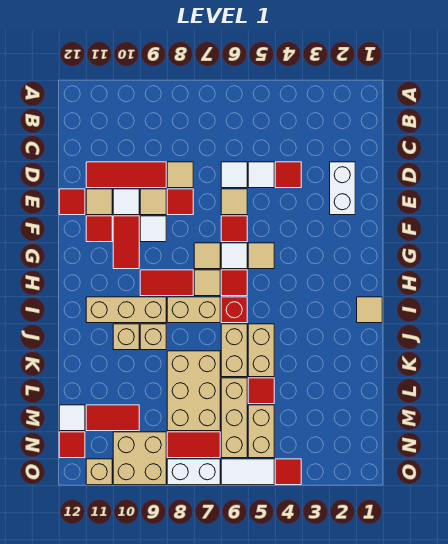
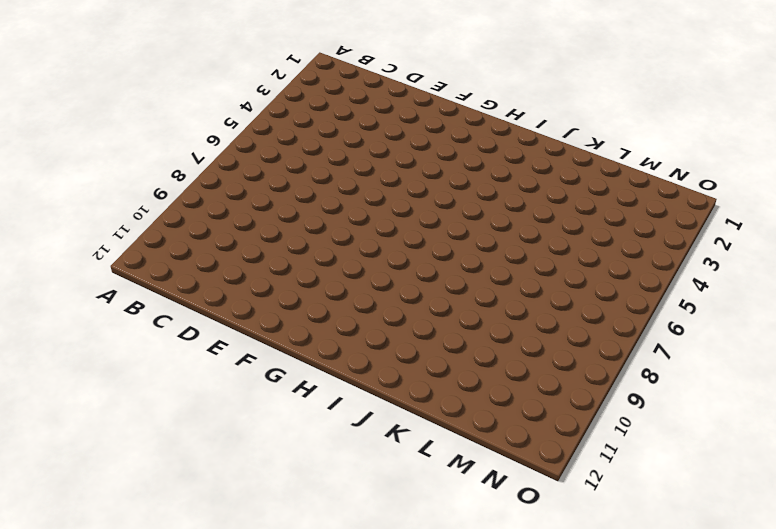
none -> white 1x2 brick [330,162,355,215]
none -> red 1x1 tile [275,162,301,188]
none -> white 1x1 tile [248,162,274,188]
none -> white 1x1 tile [221,162,247,188]

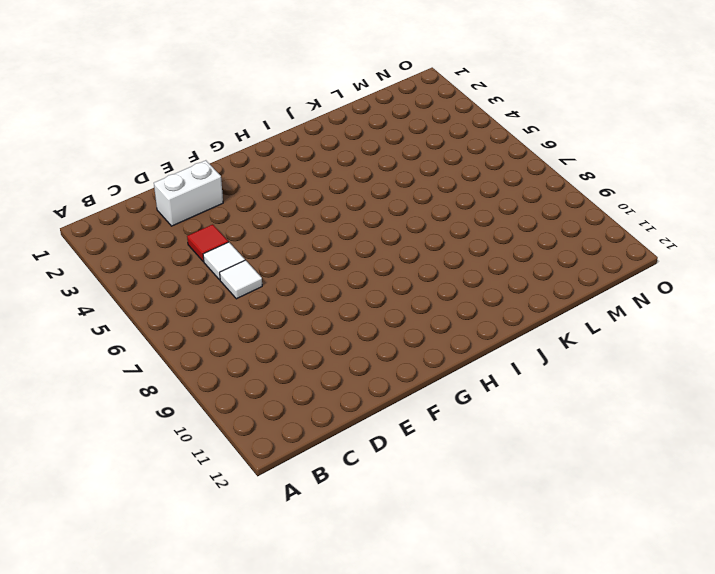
none -> tan 1x1 tile [167,162,193,188]
none -> red 1x3 tile [86,162,166,188]
none -> tan 1x1 tile [221,189,247,215]
none -> red 1x1 tile [167,189,193,215]

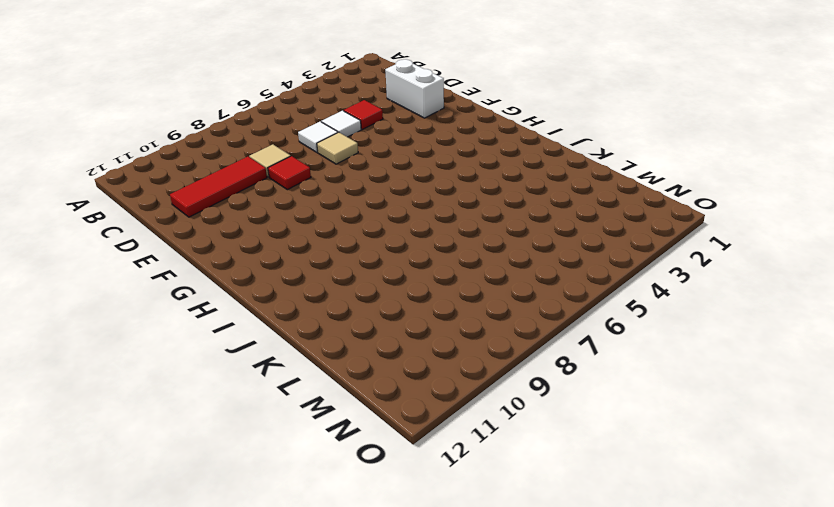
none -> tan 1x1 tile [140,189,166,215]
none -> white 1x1 tile [113,189,139,215]
none -> tan 1x1 tile [86,189,112,215]
none -> red 1x1 tile [59,189,85,215]

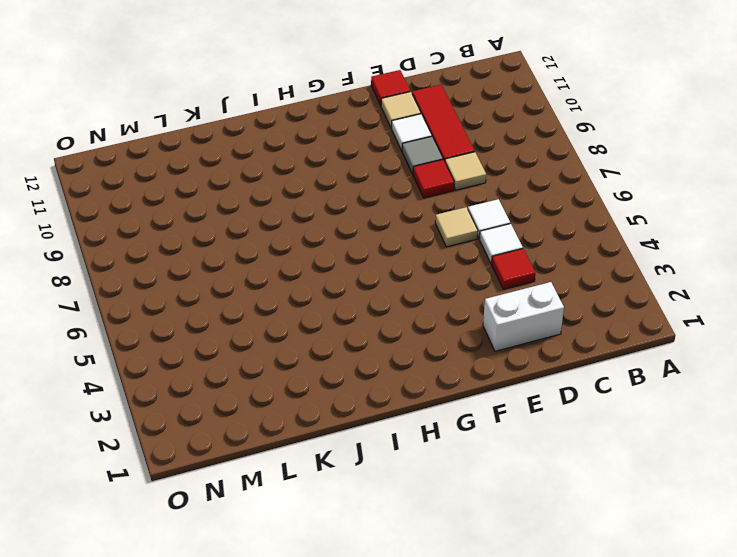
grey 1x1 tile [402,137,443,174] -> tan 1x1 tile [140,189,166,215]
none -> red 1x1 tile [221,216,247,242]
none -> white 1x1 tile [140,216,166,242]
none -> red 1x2 tile [113,216,139,269]
none -> red 1x1 tile [86,216,112,242]

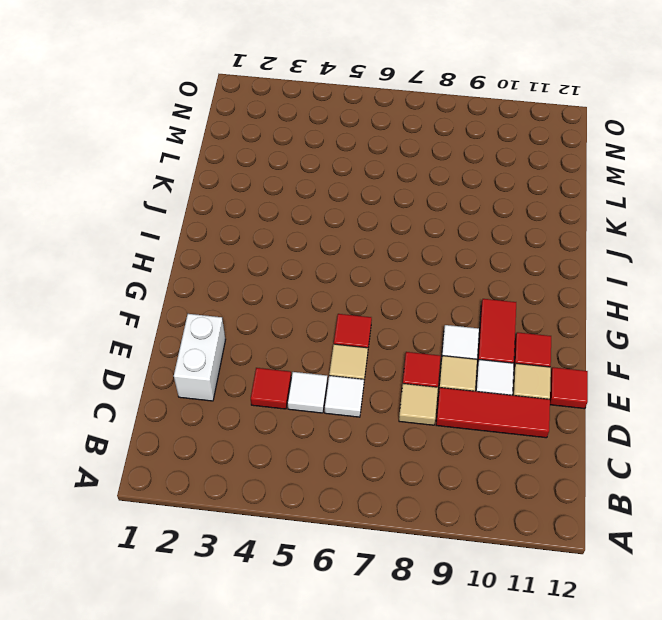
none -> tan 1x1 tile [248,243,274,269]
none -> white 1x1 tile [221,243,247,269]
none -> tan 1x1 tile [194,243,220,269]
none -> red 1x1 tile [221,270,247,296]

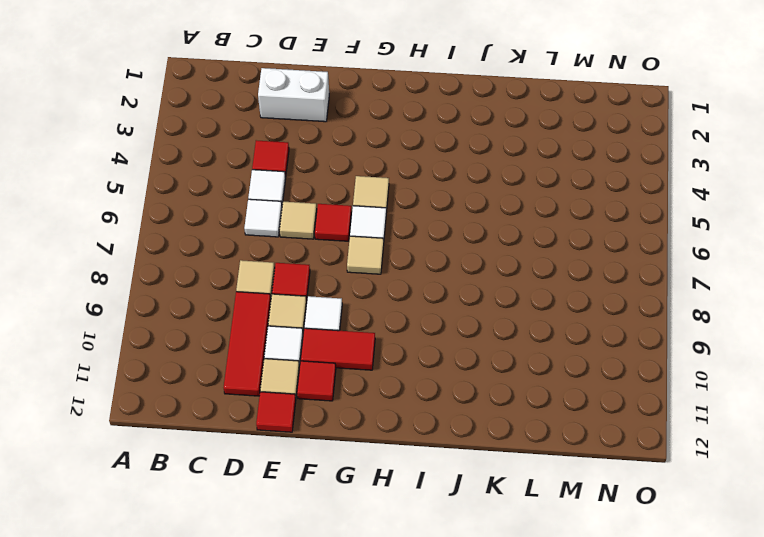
none -> red 1x1 tile [221,270,247,296]
none -> tan 1x1 tile [194,270,220,296]
none -> red 1x2 tile [140,270,193,296]
none -> tan 1x1 tile [357,297,382,323]

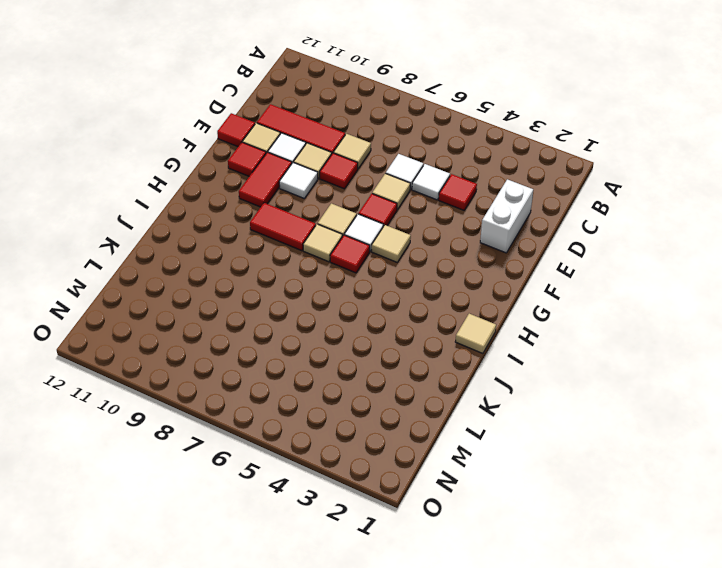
none -> red 1x1 brick [221,297,247,323]
none -> tan 1x2 brick [167,297,220,323]
none -> tan 1x3 brick [86,297,166,323]
none -> tan 1x2 brick [248,324,274,377]

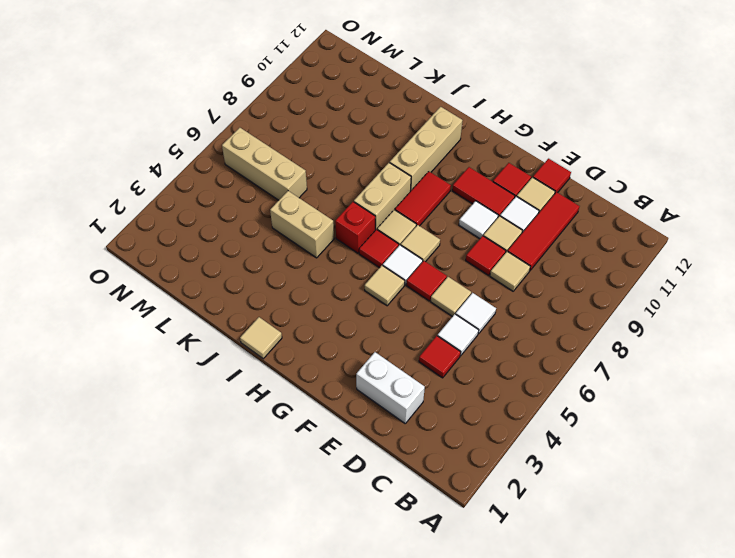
none -> tan 1x2 brick [221,324,247,377]
none -> tan 1x1 brick [140,324,166,350]
none -> tan 1x1 brick [113,324,139,350]
none -> tan 2x3 brick [167,351,220,431]

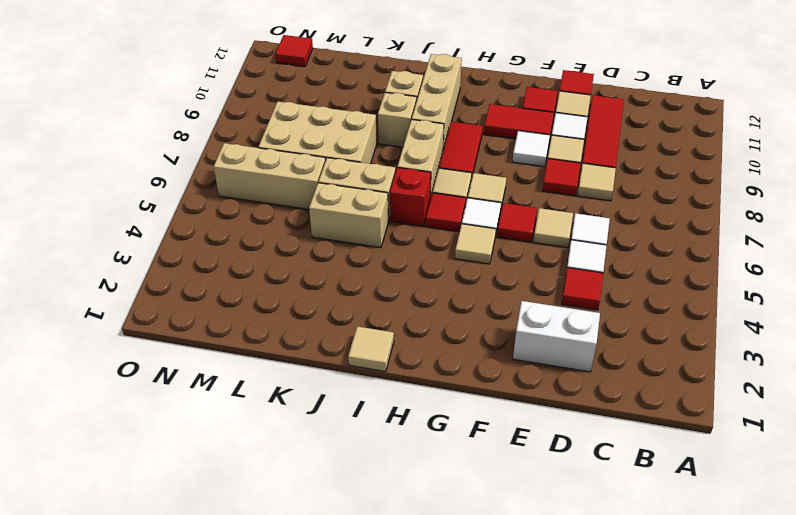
none -> red 1x1 tile [248,378,274,404]
none -> tan 1x2 brick [248,405,274,458]
none -> red 1x2 tile [86,405,139,431]
none -> white 1x1 tile [59,405,85,431]

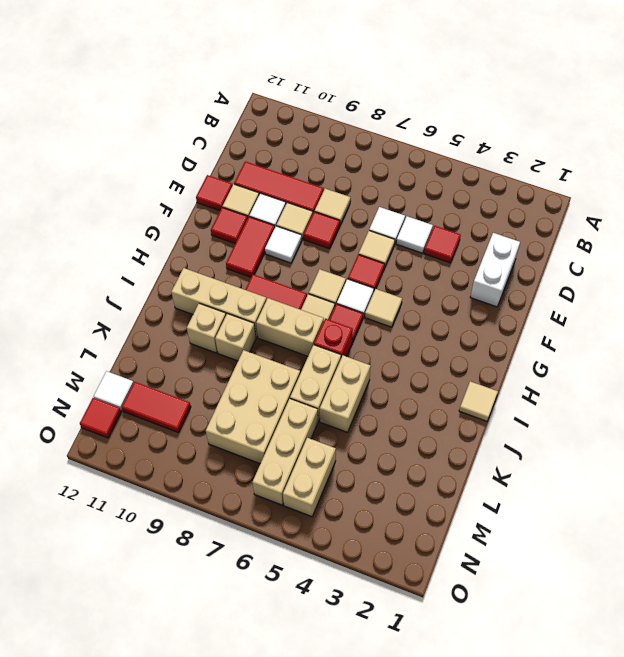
none -> red 1x1 tile [248,378,274,404]
none -> red 1x2 tile [167,432,220,458]
none -> tan 2x2 brick [113,432,166,485]
none -> red 1x1 tile [275,459,301,485]

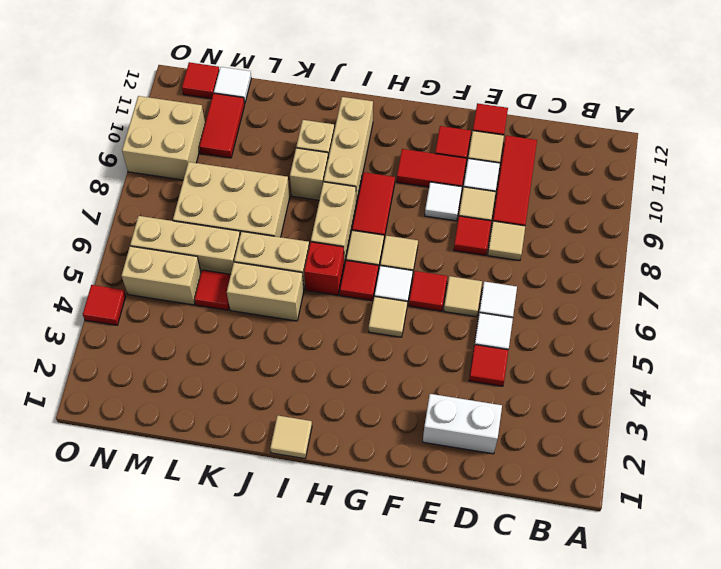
none -> red 1x2 tile [167,432,220,458]
none -> white 1x2 tile [221,459,274,485]
none -> white 1x2 brick [167,459,220,485]
none -> tan 1x1 brick [86,459,112,485]

